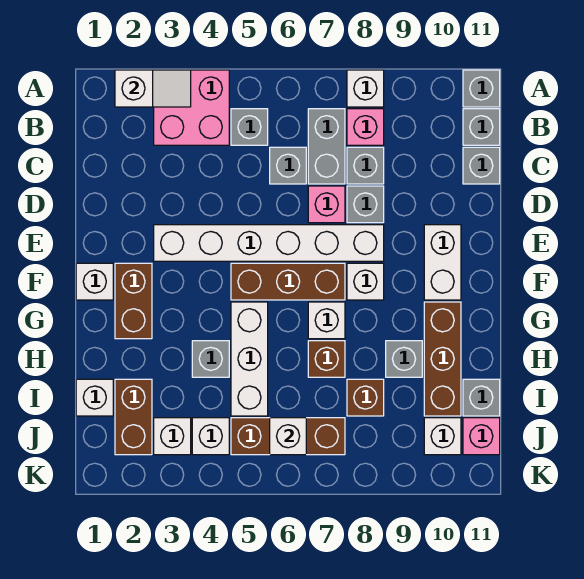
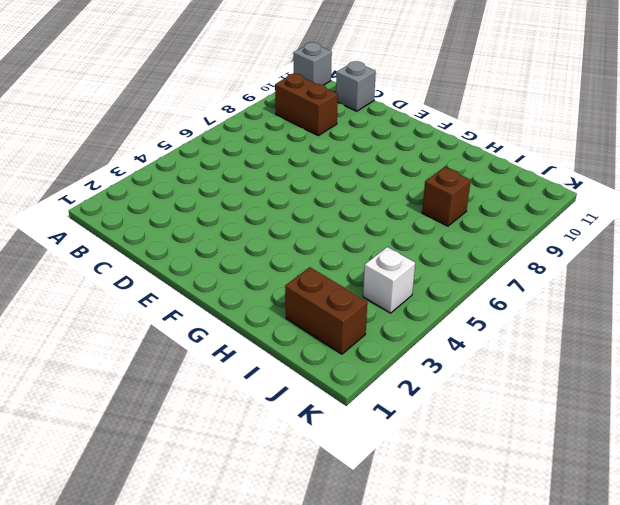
brown 1x2 brick [275,74,338,136] -> brown 1x2 brick moved to [115,263,152,339]
none -> pink 2x2 brick [154,70,229,145]
none -> white 1x1 brick [347,70,384,107]
none -> grey 1x1 brick [231,109,268,145]
none -> grey 1x2 brick [308,109,345,184]

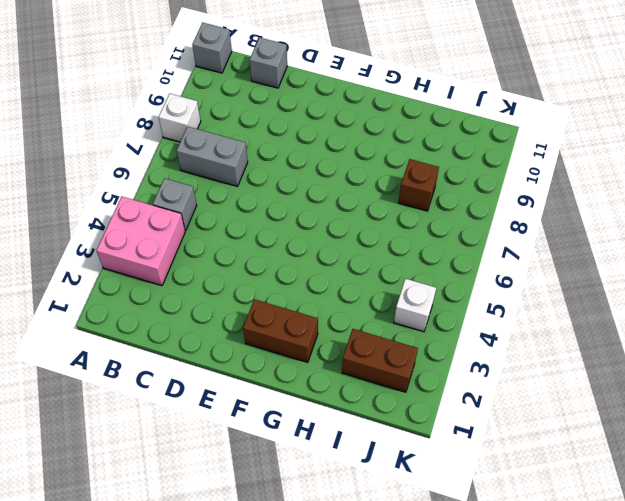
none -> pink 1x1 brick [347,109,384,145]
none -> grey 1x1 brick [463,109,500,145]
none -> grey 1x1 brick [270,147,306,184]
none -> grey 1x1 brick [347,147,384,184]

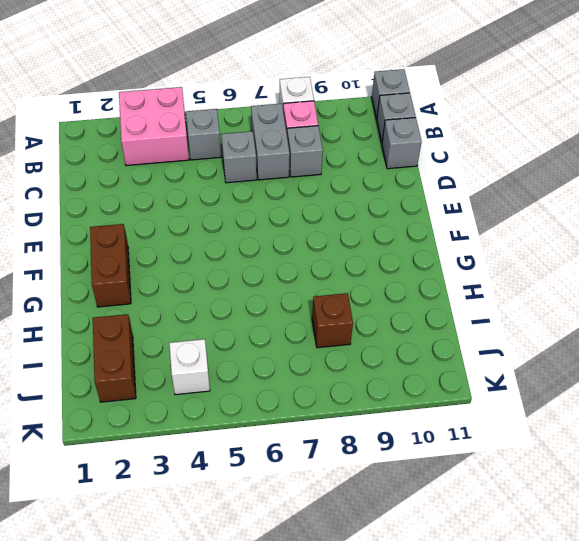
none -> pink 1x1 brick [308,186,345,223]
none -> grey 1x1 brick [347,186,384,223]
none -> white 1x6 brick [154,225,384,261]
none -> white 1x2 brick [424,225,461,300]

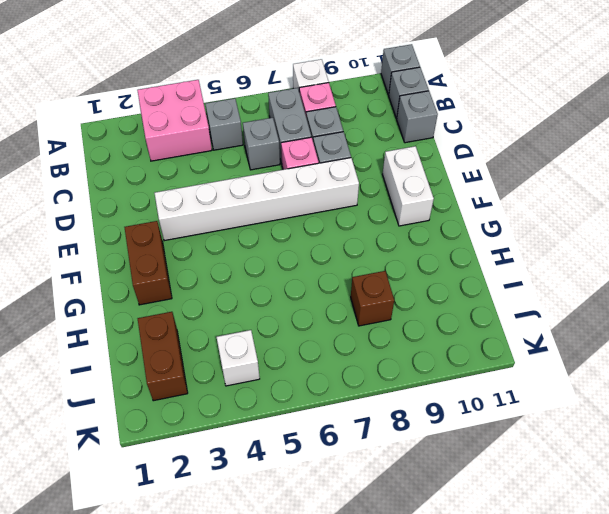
none -> white 1x1 brick [76,263,113,300]
none -> brown 1x3 brick [231,263,345,300]
none -> white 1x1 brick [347,263,384,300]
none -> white 1x3 brick [231,302,268,416]

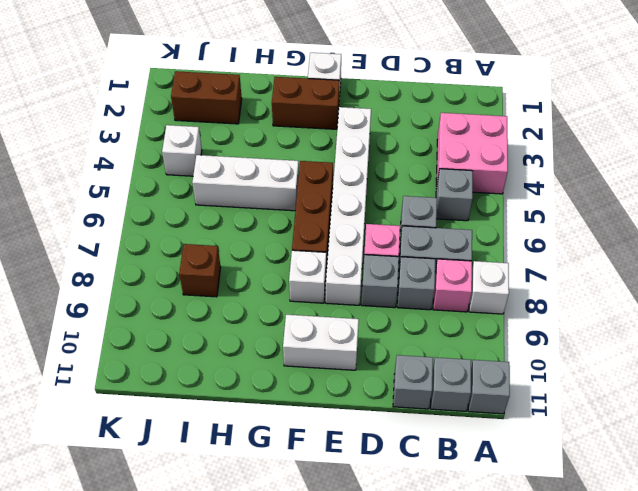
none -> white 1x1 brick [308,302,345,339]
none -> brown 1x3 brick [424,302,461,416]
none -> grey 1x1 brick [192,341,229,377]
none -> brown 1x1 brick [308,341,345,377]

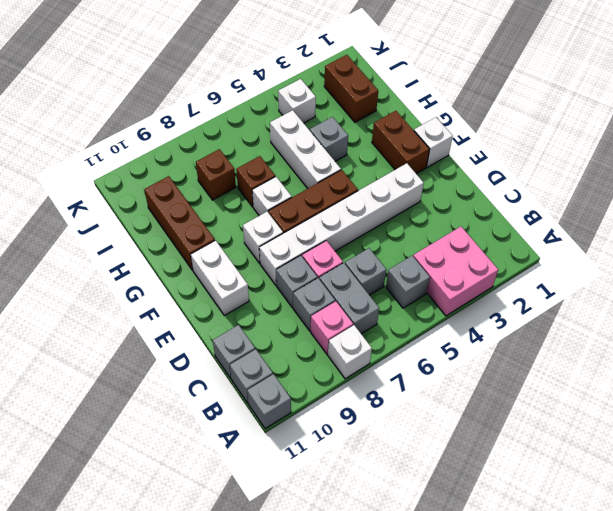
none -> grey 1x1 brick [386,341,422,377]
none -> white 1x1 brick [76,379,113,416]
none -> grey 1x1 brick [463,379,500,416]
none -> white 1x1 brick [154,418,191,455]

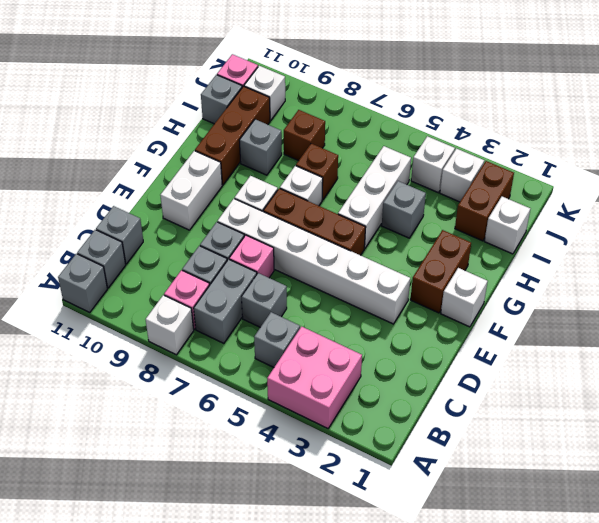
none -> brown 1x3 brick [231,418,345,455]
none -> white 1x2 slope [115,70,191,107]
none -> white 1x1 brick [270,418,306,455]

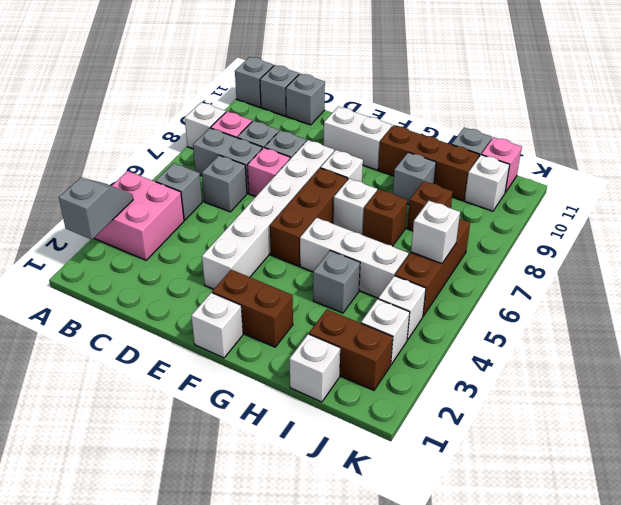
grey 1x2 slope [59,178,133,240] -> white 1x2 slope [115,70,191,107]

